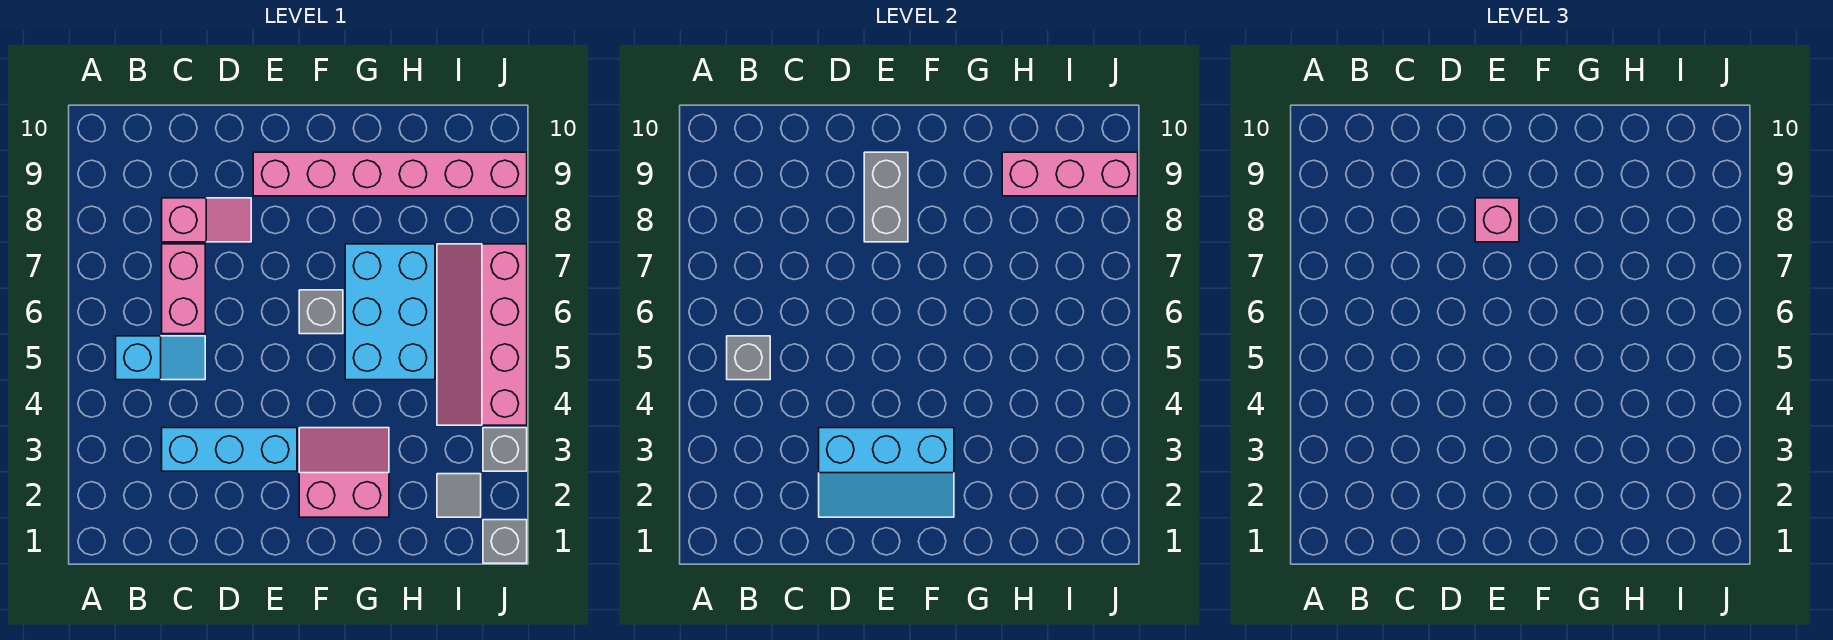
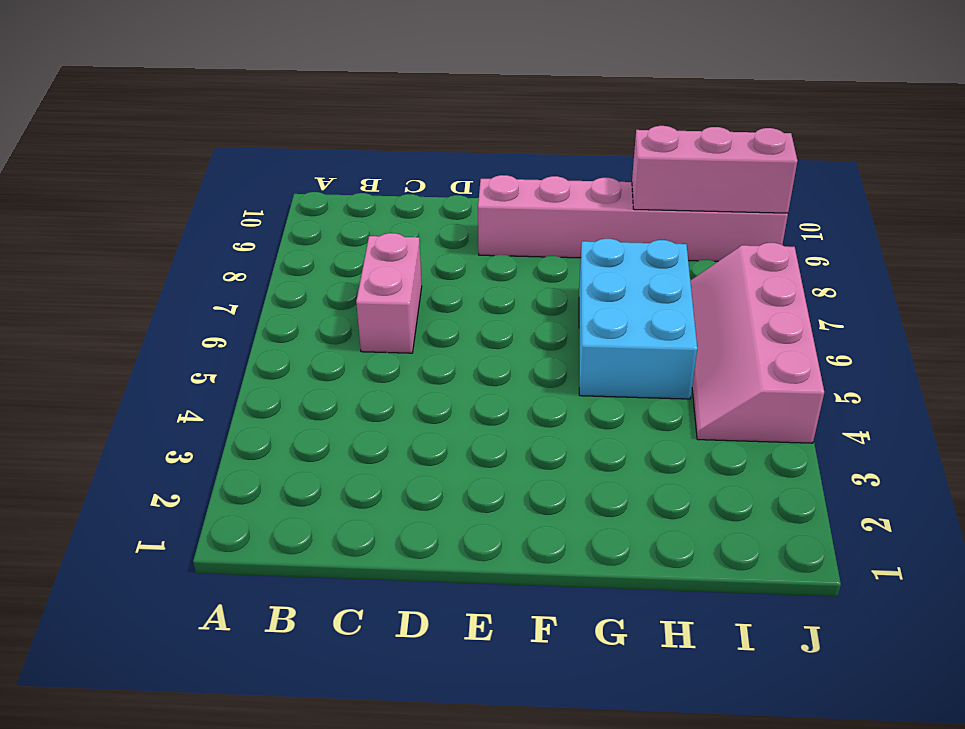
none -> cyan 1x2 slope [116,336,205,380]
none -> cyan 1x3 brick [162,428,297,471]
none -> pink 1x2 slope [162,198,251,242]

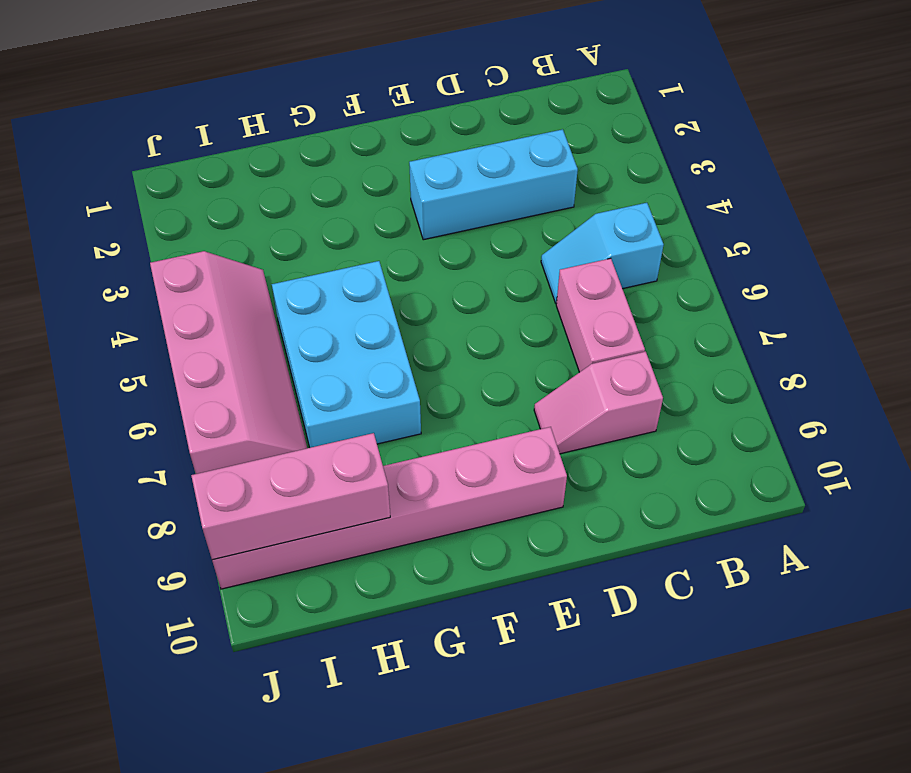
none -> pink 2x2 slope [299,428,389,517]
none -> grey 1x1 brick [299,290,343,334]
none -> grey 1x1 tile [437,474,481,517]

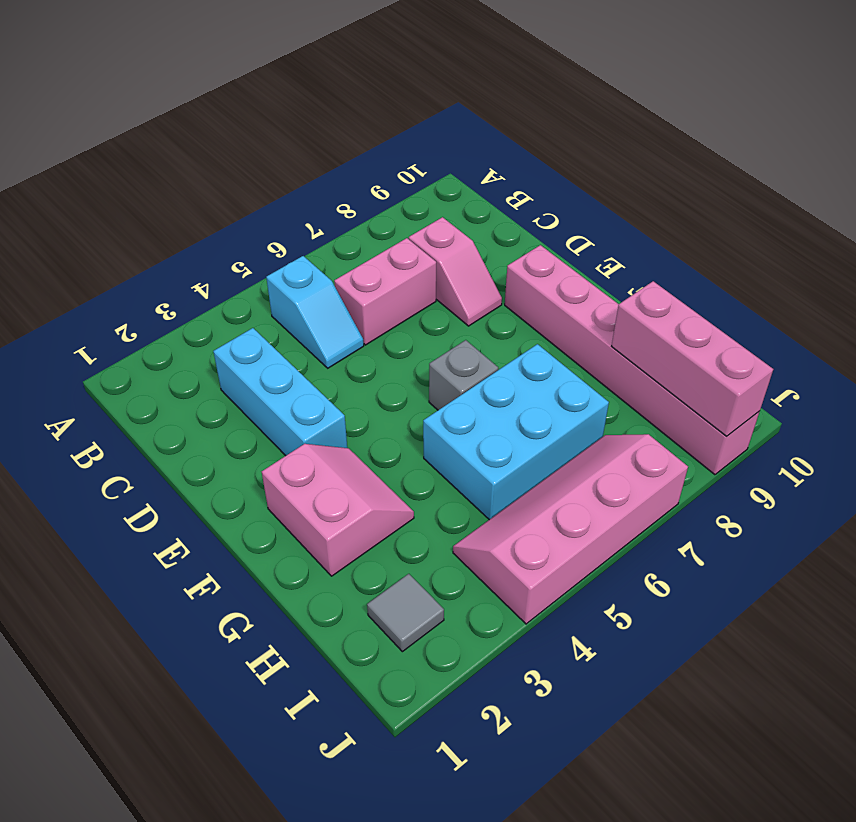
none -> grey 1x1 brick [483,520,527,563]
none -> grey 1x1 brick [483,428,527,471]
none -> grey 1x1 brick [727,336,770,380]

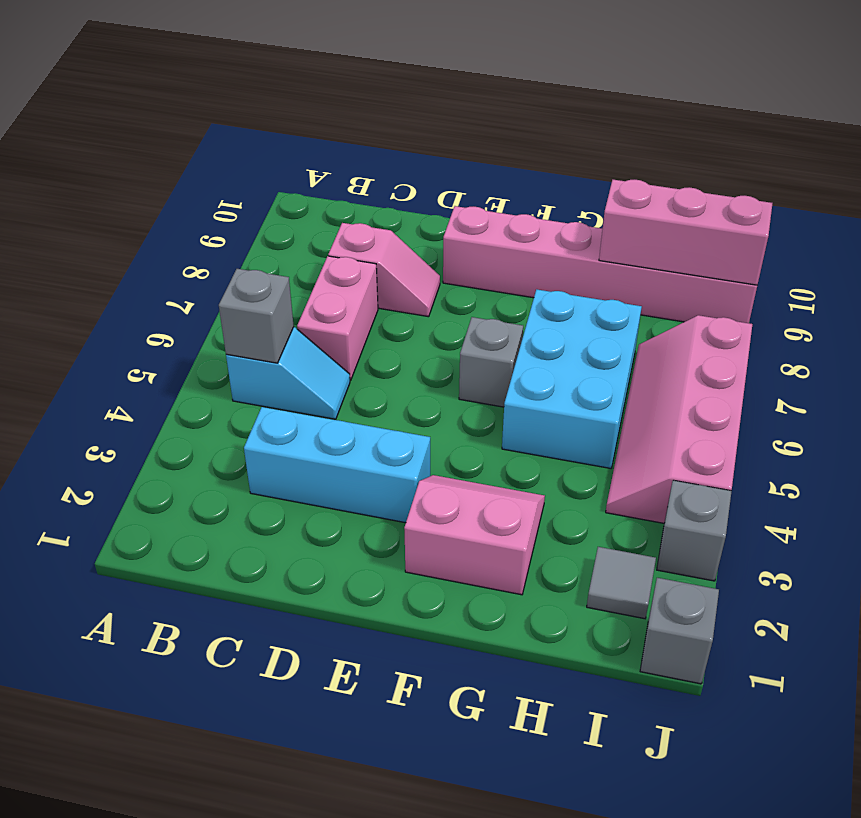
none -> cyan 2x3 slope [819,428,954,517]
none -> grey 1x2 brick [864,152,908,242]
none -> pink 1x1 brick [1475,198,1519,242]

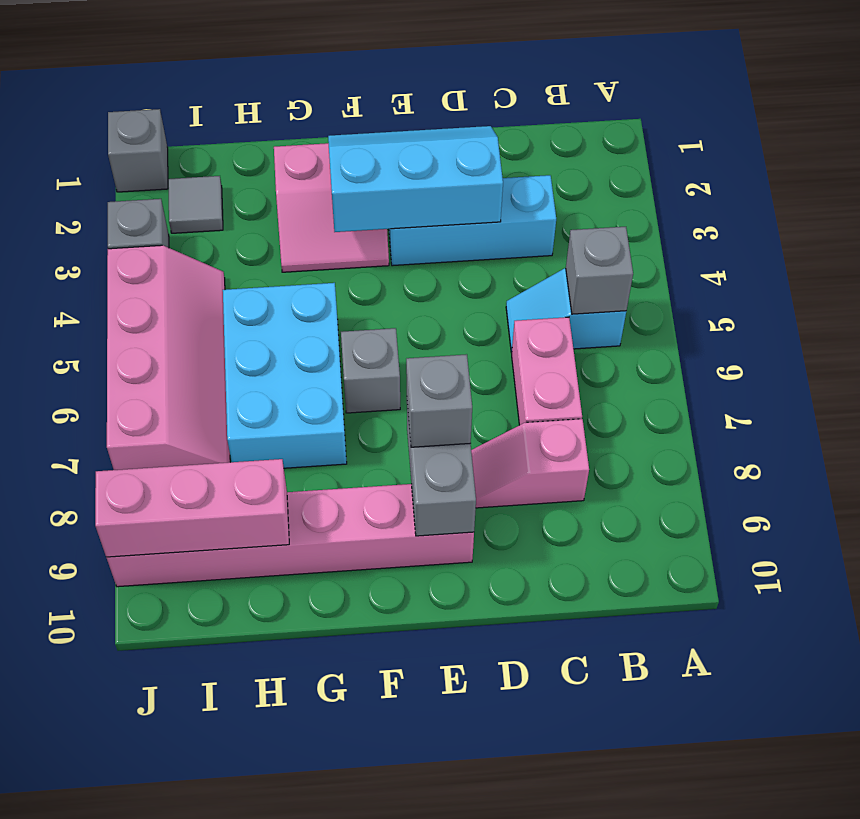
grey 1x1 brick [406,354,472,447] -> pink 1x1 brick [1475,198,1519,242]

